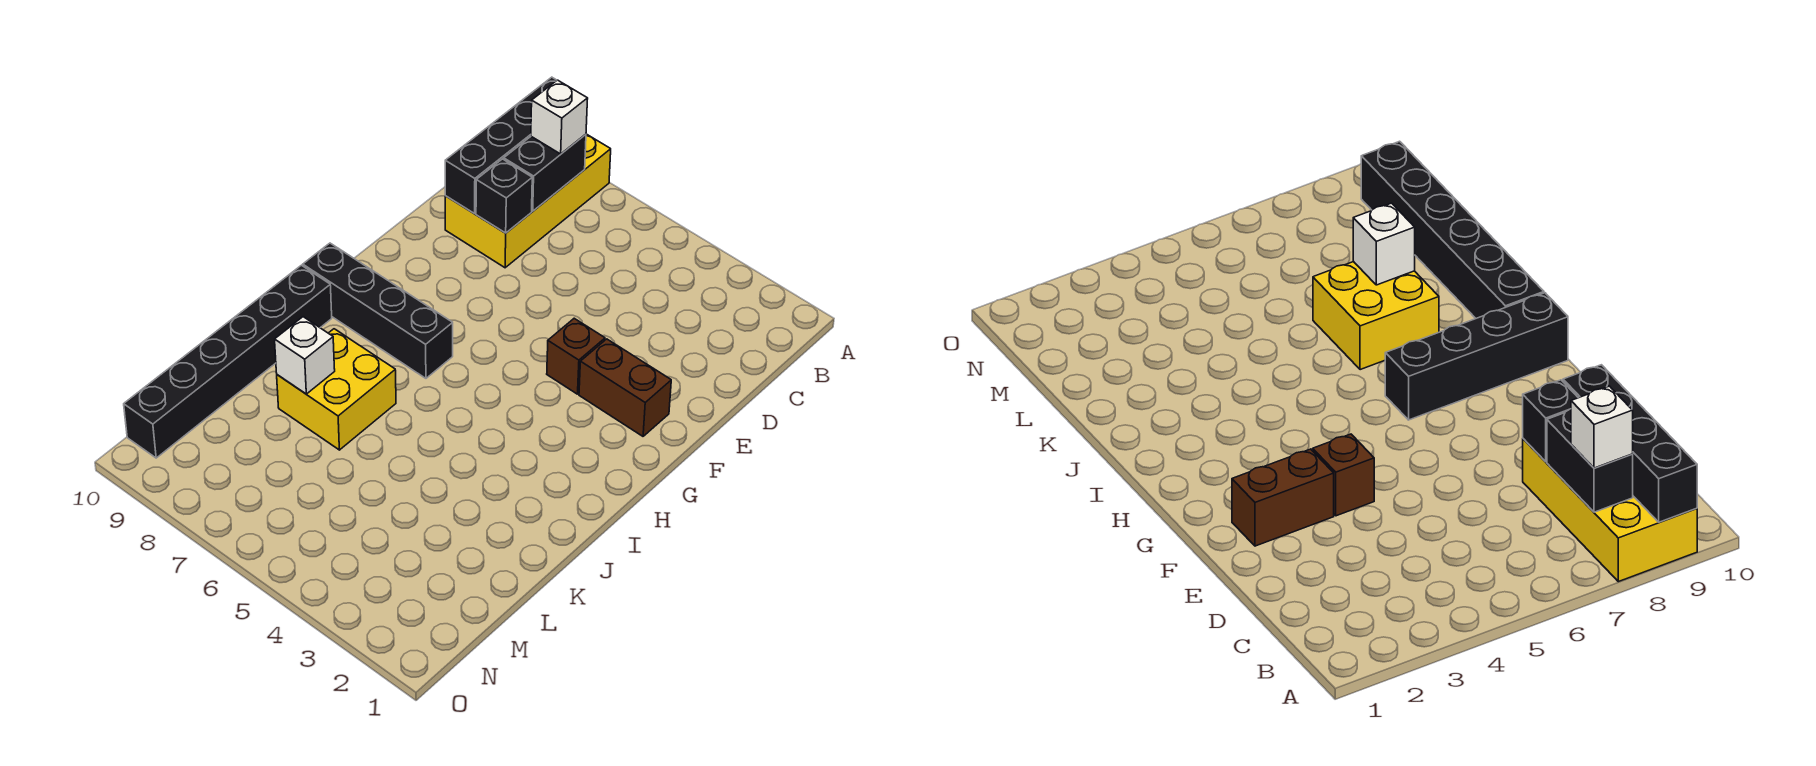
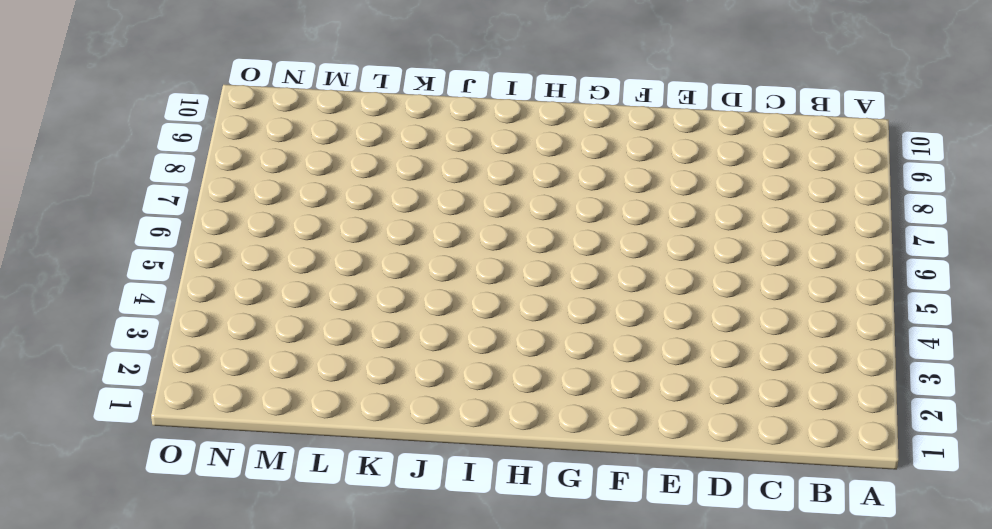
none -> yellow 2x4 brick [445,134,611,268]
none -> brown 1x2 brick [579,339,671,436]

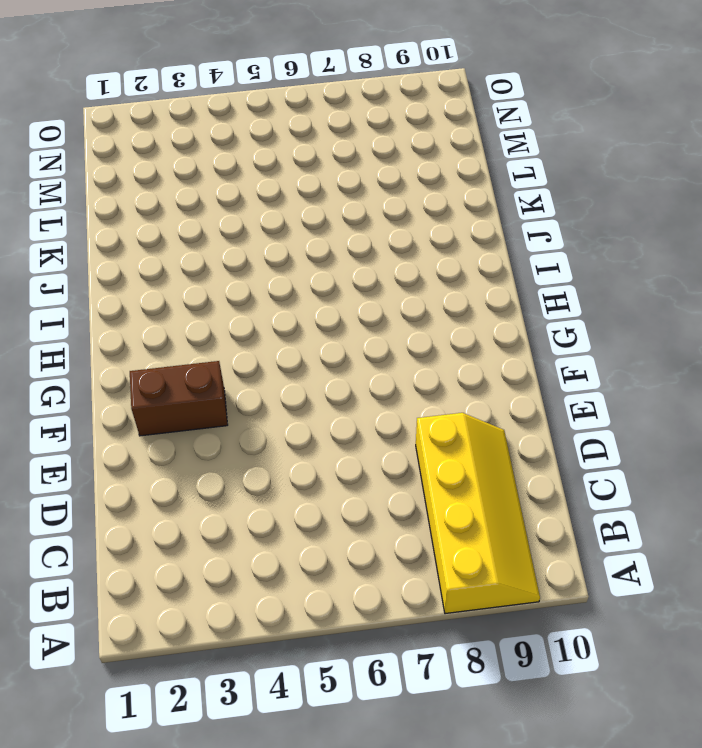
yellow 2x4 slope [416,413,540,614] -> yellow 2x4 brick [445,134,611,268]
none -> brown 1x1 brick [547,318,605,394]
none -> black 1x4 brick [303,243,453,378]

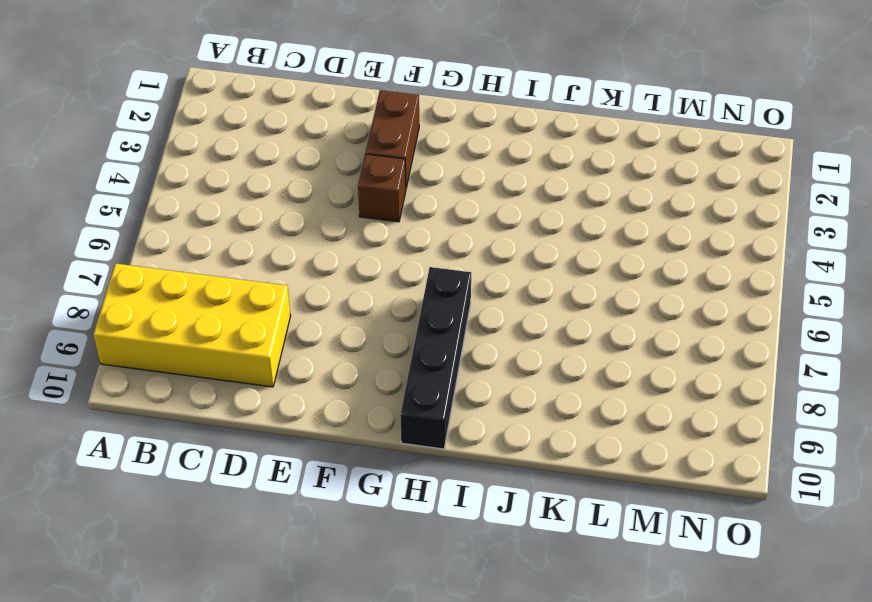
none -> black 1x6 brick [124,265,332,458]
none -> yellow 2x2 brick [277,329,396,450]

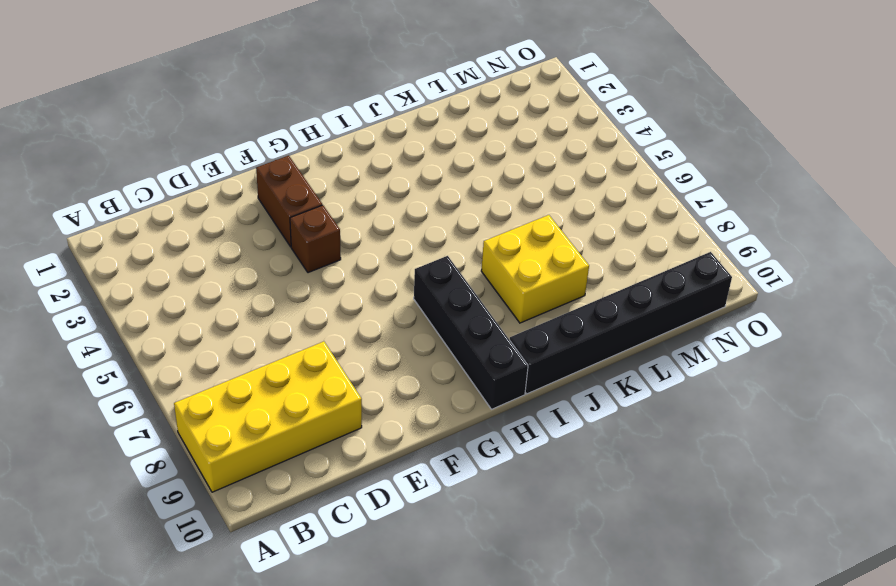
none -> black 1x4 brick [445,77,557,214]
none -> black 1x2 brick [504,134,586,211]

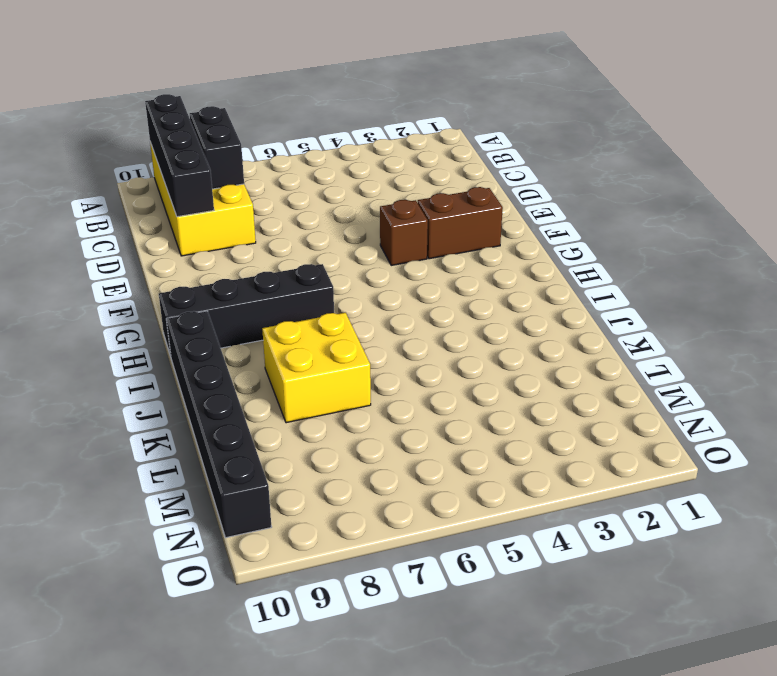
none -> black 1x1 brick [476,159,532,233]
none -> white 1x1 brick [275,317,335,394]

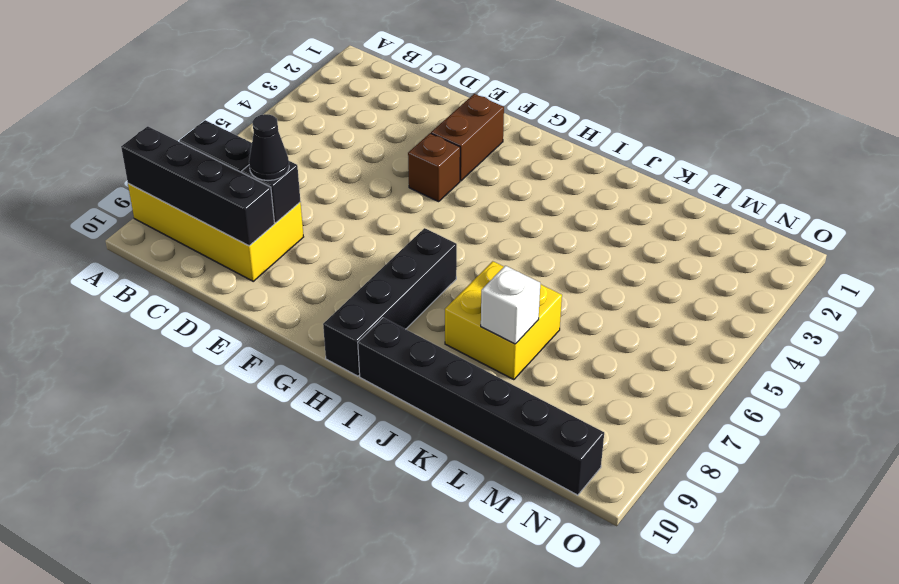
black 1x1 cone [249,114,289,181] -> none
none -> white 1x1 brick [531,80,588,154]

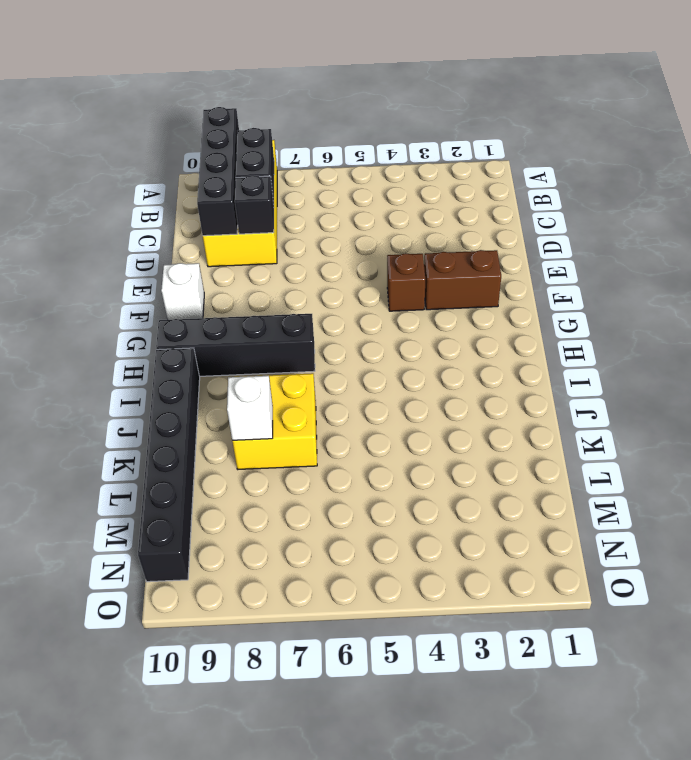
white 1x1 brick [161,263,204,320] -> white 1x1 brick moved to [531,80,588,154]

